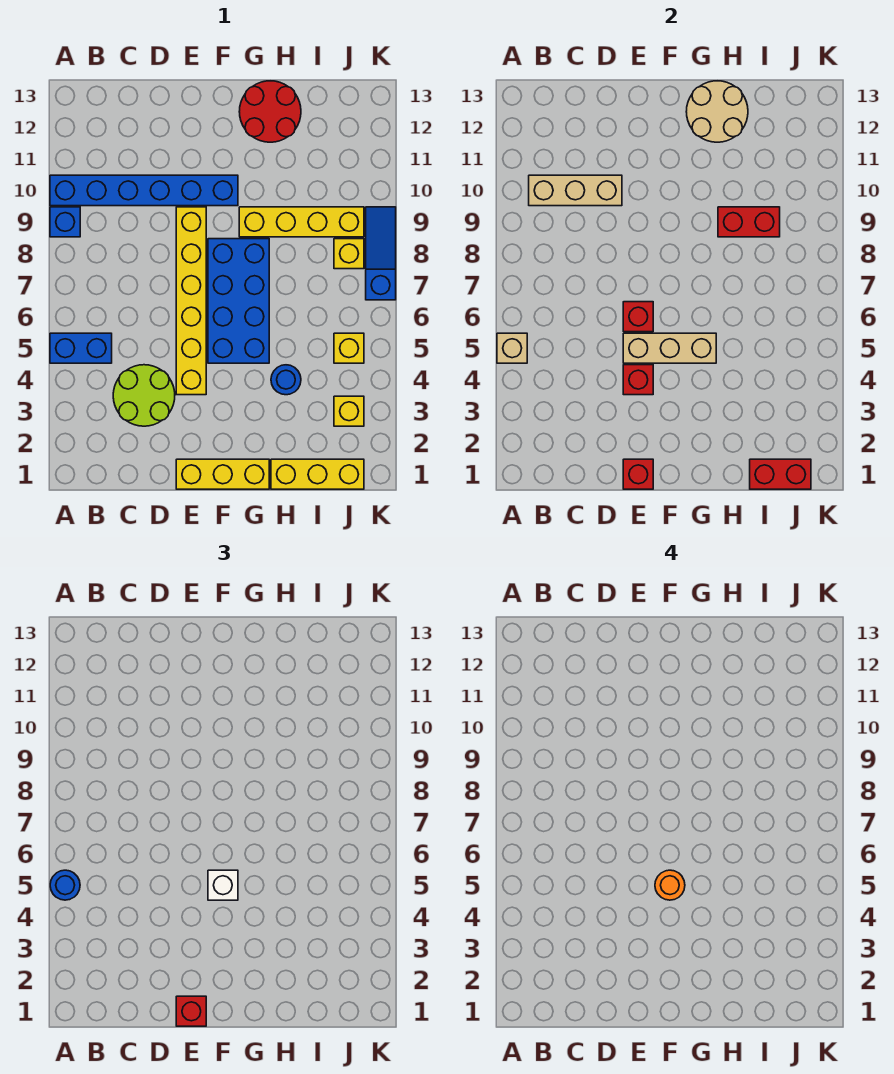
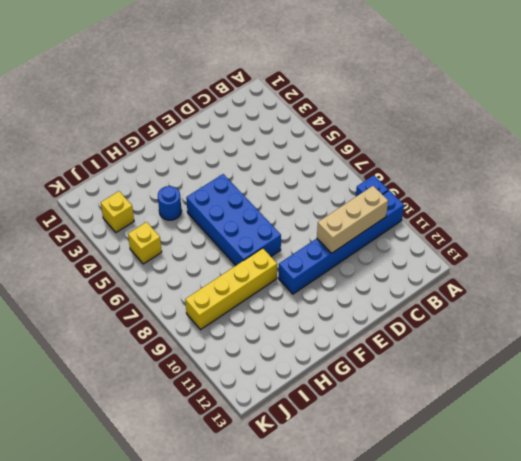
none -> blue 1x2 brick [50,333,112,363]
none -> lime 2x2 round brick [113,365,175,426]
none -> yellow 1x3 brick [176,459,269,489]

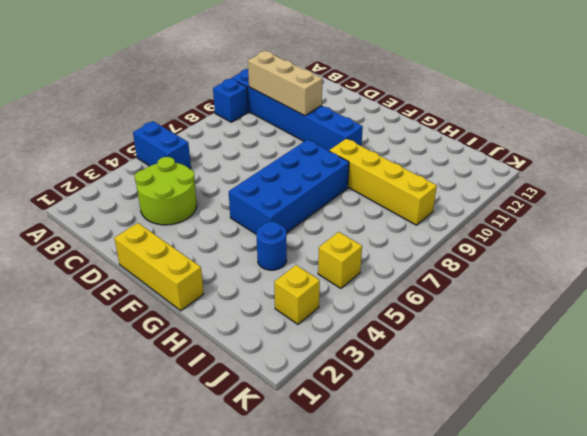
none -> yellow 1x6 brick [176,207,206,395]
none -> red 2x2 round brick [239,81,301,142]
none -> yellow 1x3 brick [271,459,364,489]

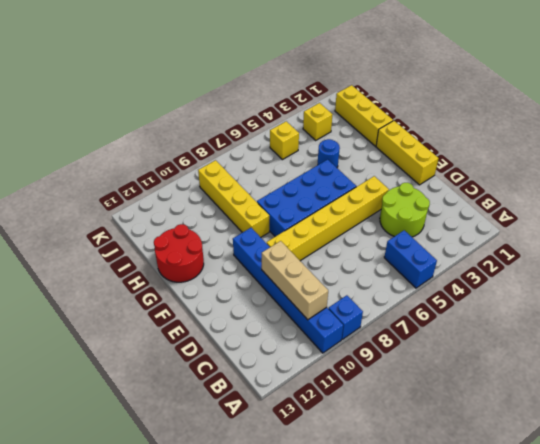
none -> yellow 1x1 brick [334,239,364,269]
none -> blue 1x3 slope [366,207,396,300]
none -> tan 1x1 brick [497,333,527,363]

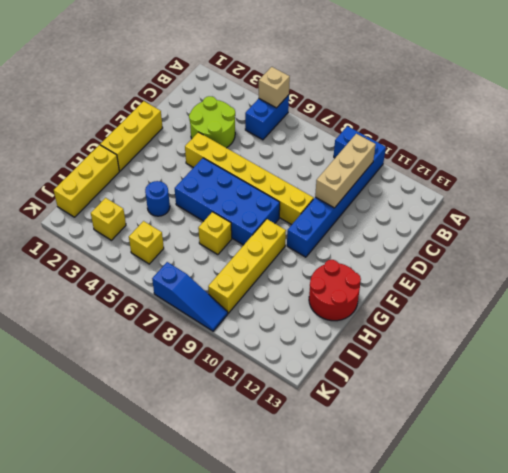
yellow 1x1 brick [198,212,232,255] -> yellow 1x1 brick moved to [334,239,364,269]
none -> red 1x1 brick [623,459,653,489]
none -> red 1x1 brick [623,365,653,395]
none -> tan 1x3 brick [623,333,716,363]

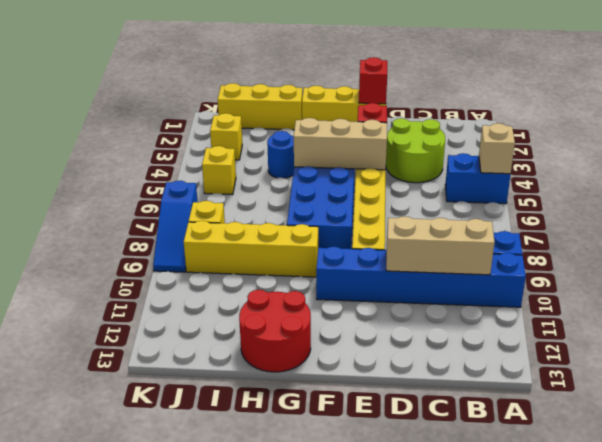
none -> red 1x1 brick [623,302,653,332]
none -> tan 2x2 round brick [686,81,748,142]
none -> red 1x2 brick [718,207,780,237]

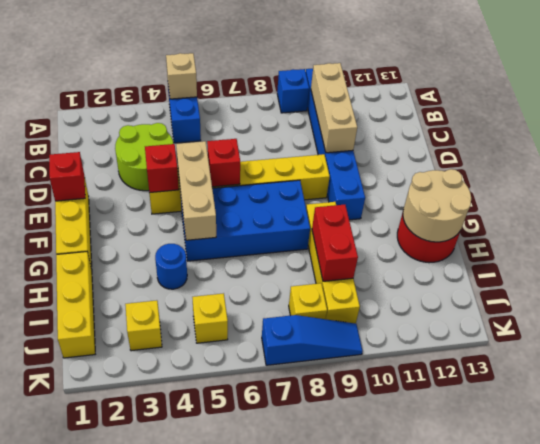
none -> red 1x2 brick [750,459,811,489]
none -> blue 1x1 round brick [50,870,80,900]
none -> red 1x1 brick [176,996,206,1026]

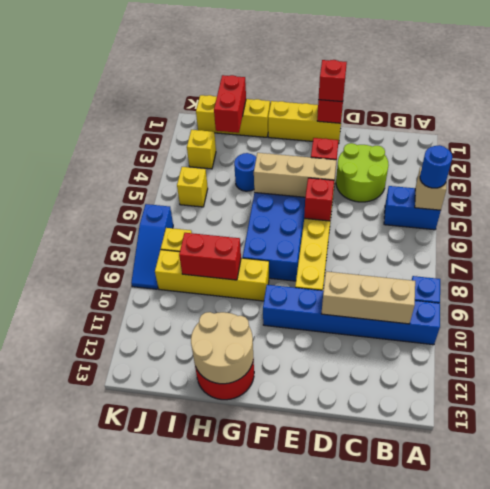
red 1x2 brick [214,75,246,133] -> red 1x2 brick turned to [750,459,811,489]
none -> white 1x1 brick [208,870,238,900]
none -> orange 1x1 round brick [655,870,685,900]

